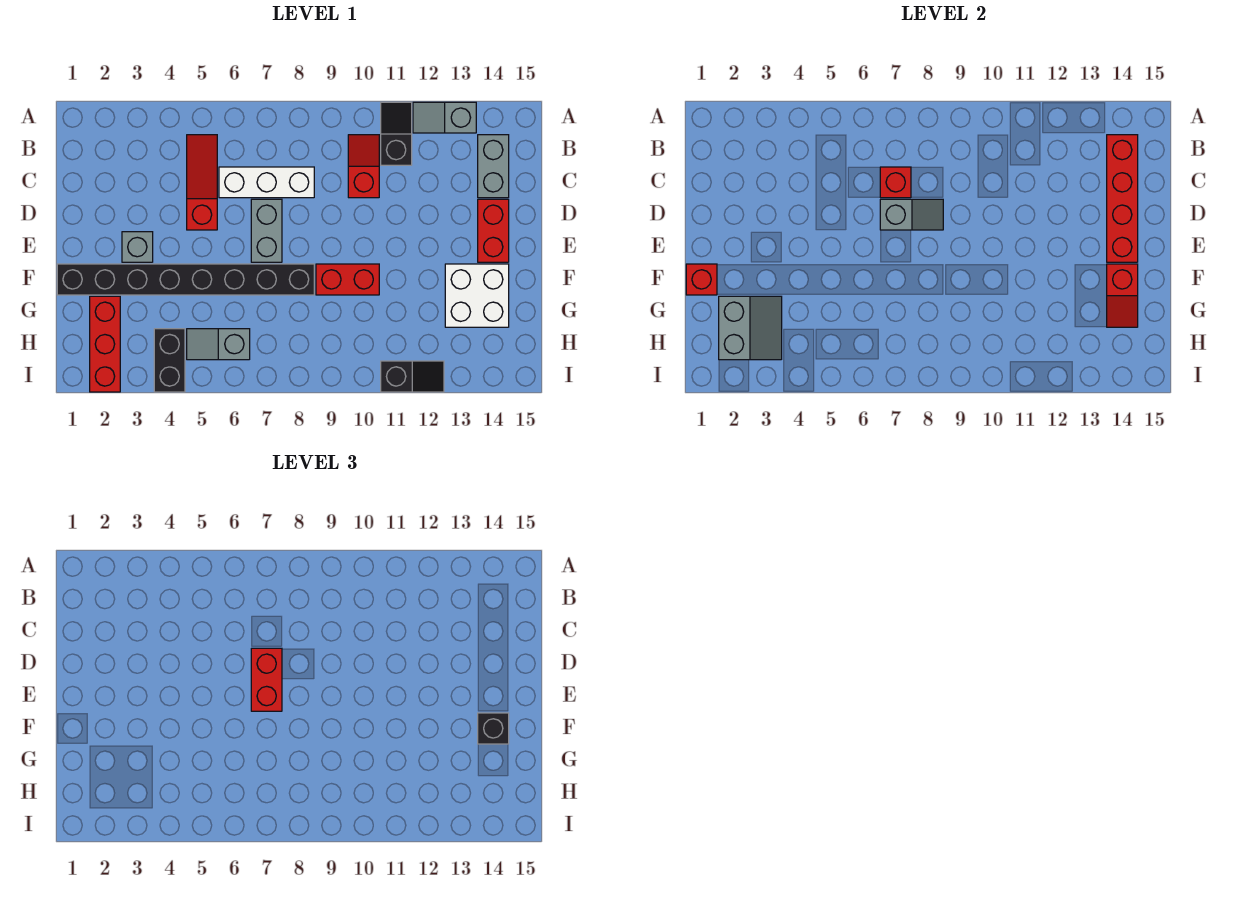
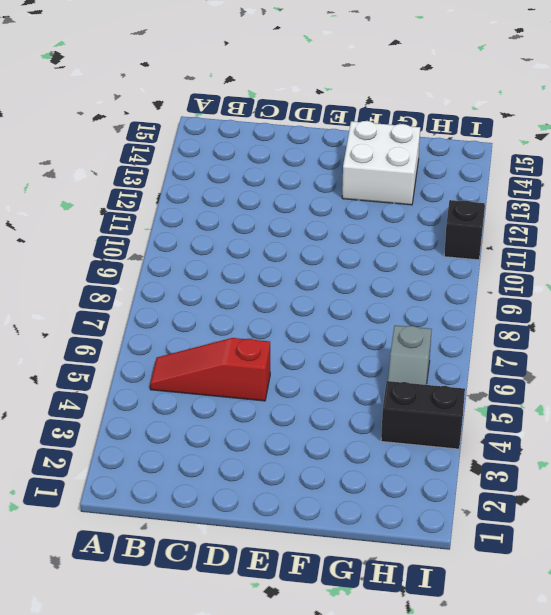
none -> black 1x2 slope [381,102,412,165]
none -> grey 1x2 slope [413,102,476,133]
none -> red 1x2 slope [348,135,379,198]

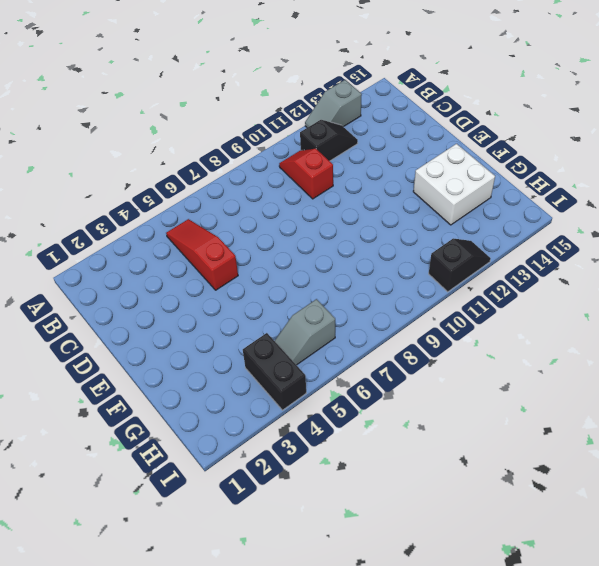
black 1x2 slope [300,120,358,161] -> black 1x2 slope turned to [381,102,412,165]
none -> grey 1x2 brick [478,135,509,198]
none -> white 1x3 brick [219,167,314,198]
none -> grey 1x2 brick [251,199,282,262]

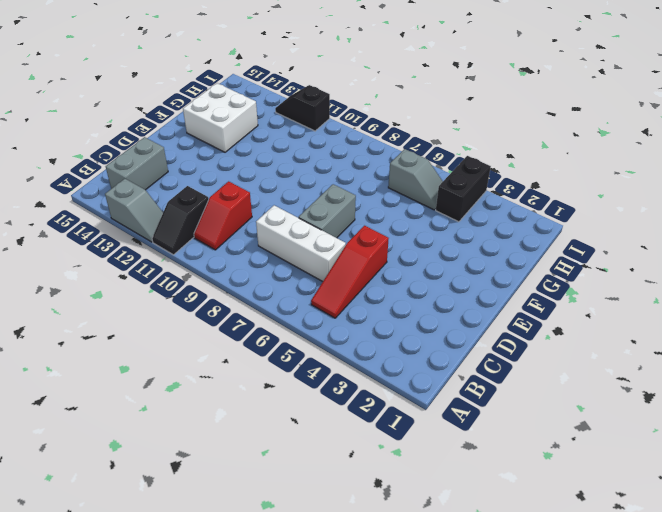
none -> red 1x2 brick [478,199,509,262]
none -> grey 1x1 brick [122,232,153,262]
none -> black 1x8 brick [57,264,314,295]

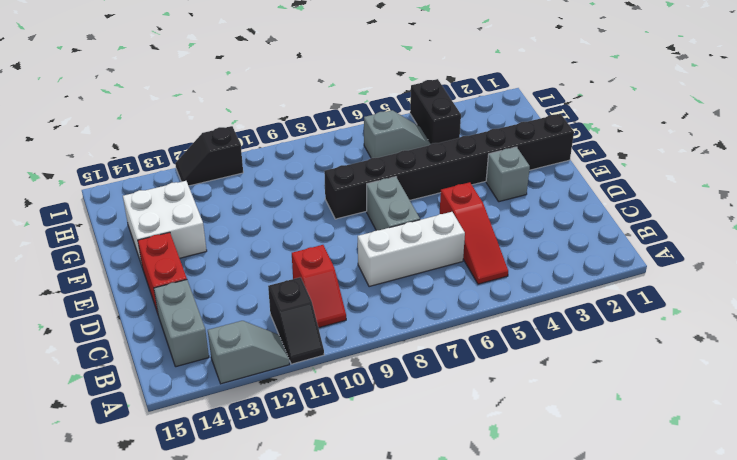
none -> red 1x2 brick [316,264,379,295]
none -> red 1x3 brick [90,296,120,392]
none -> red 1x4 brick [1107,135,1138,262]

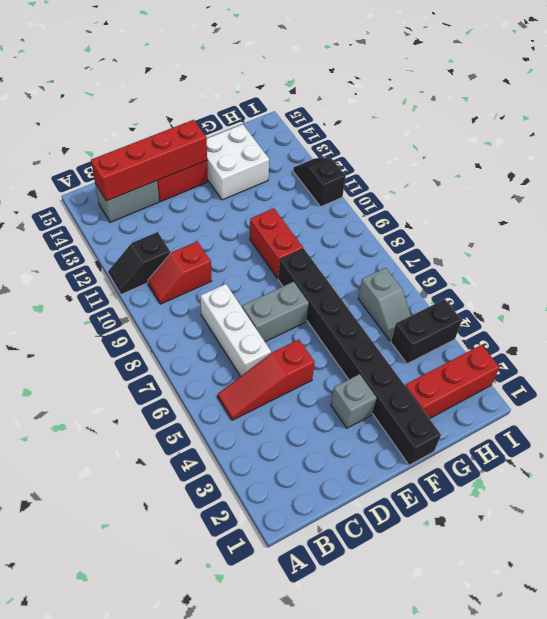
none -> grey 1x2 slope [413,102,476,133]
none -> red 1x1 brick [880,167,911,198]
none -> grey 1x2 slope [880,199,943,230]

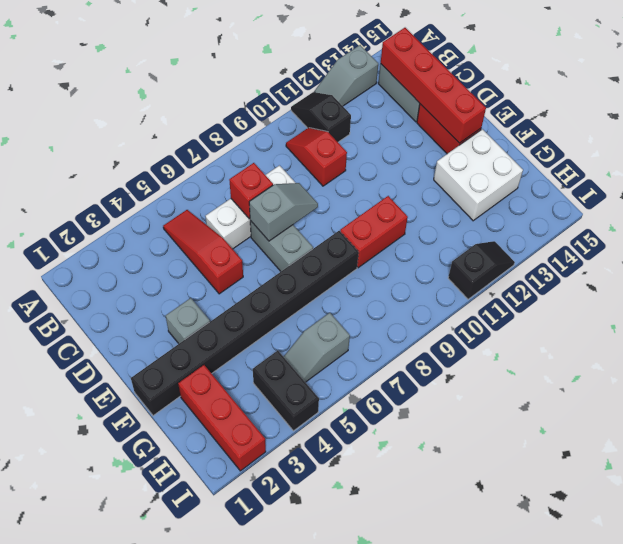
none -> red 1x1 brick [686,264,717,295]
none -> red 1x2 slope [1107,264,1138,327]
none -> grey 2x2 slope [719,296,782,360]

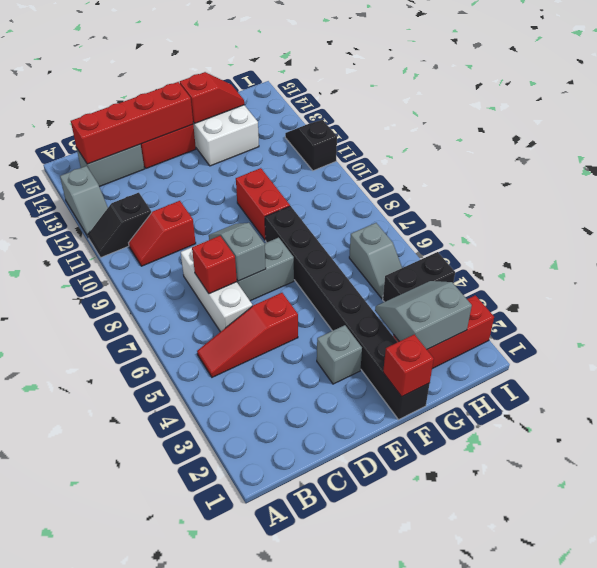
none -> red 1x2 brick [251,648,282,711]
none -> black 1x1 brick [478,713,509,744]

